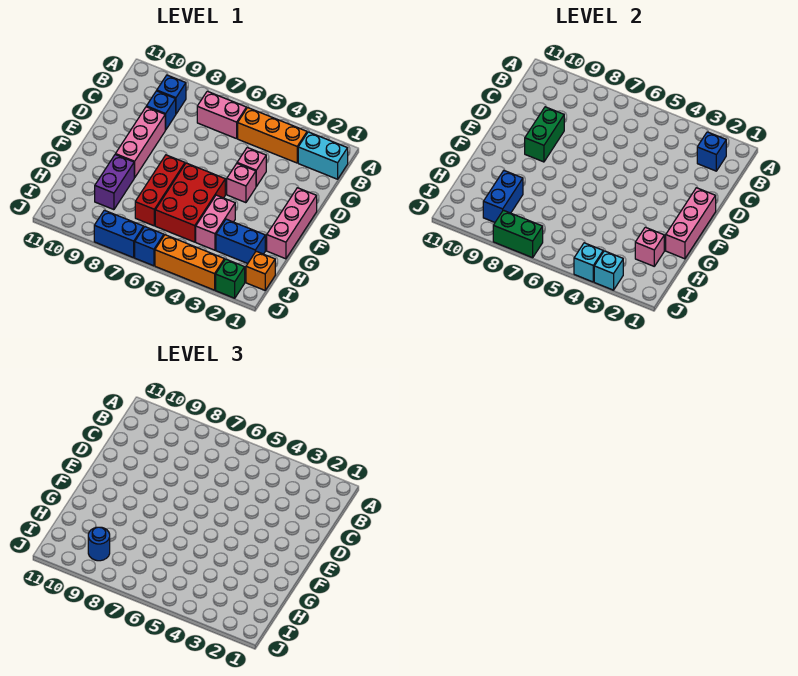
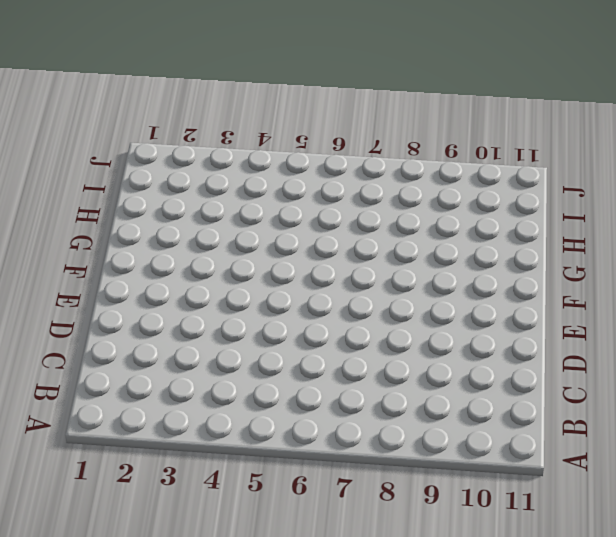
none -> cyan 1x2 brick [298,132,348,179]
none -> orange 1x3 brick [238,108,307,163]
none -> pink 1x2 brick [197,91,246,139]

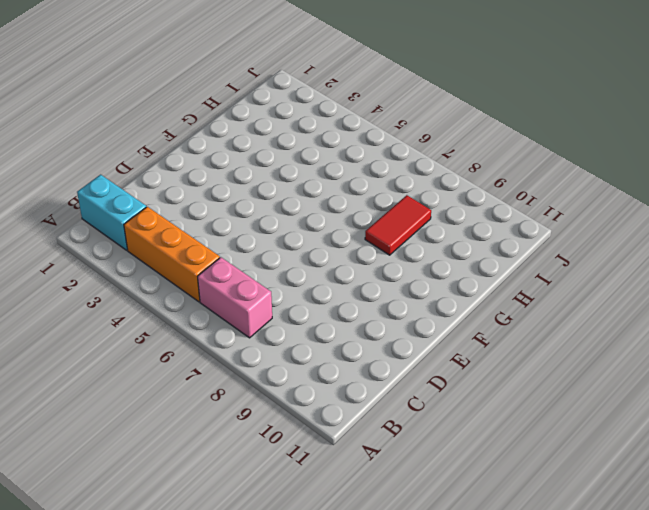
red 1x2 tile [365,195,431,255] -> none
none -> blue 1x1 brick [157,75,186,114]
none -> blue 1x1 brick [146,91,176,130]
none -> pink 1x1 brick [237,148,266,186]

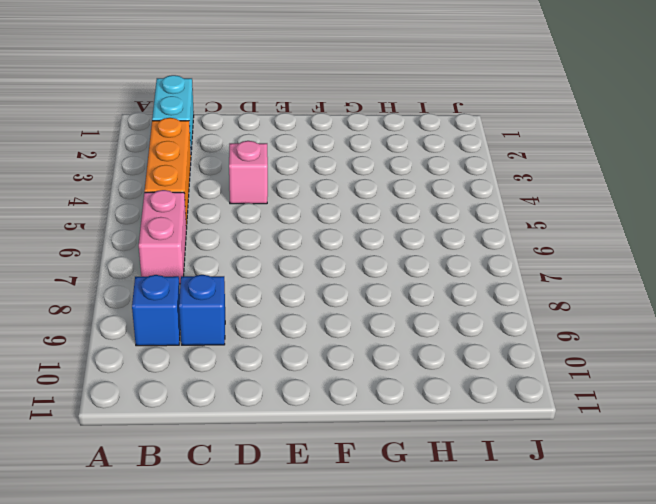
none -> pink 1x3 brick [115,107,165,178]
none -> pink 1x3 brick [267,188,317,259]
none -> pink 1x1 brick [227,164,256,203]

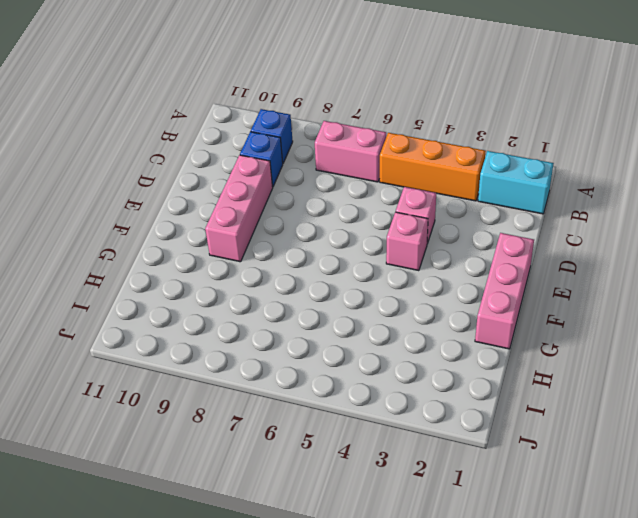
none -> red 2x3 brick [155,163,225,242]
none -> red 1x3 brick [135,155,185,226]
none -> pink 1x2 brick [196,195,235,250]

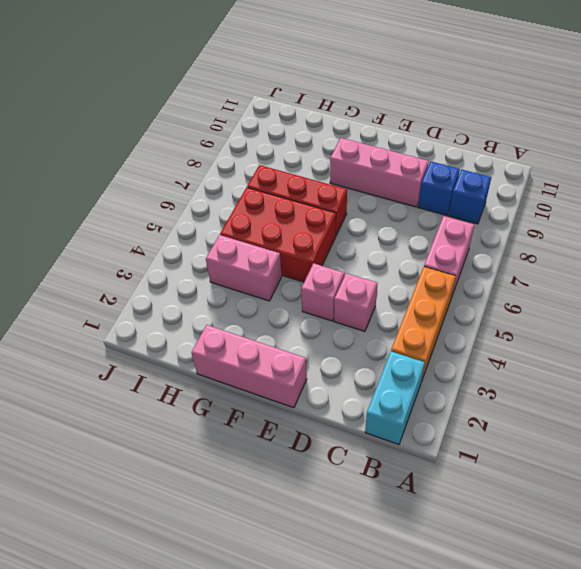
none -> purple 1x2 brick [95,155,134,210]
none -> blue 1x2 brick [216,219,265,263]
none -> orange 1x1 brick [246,251,275,290]

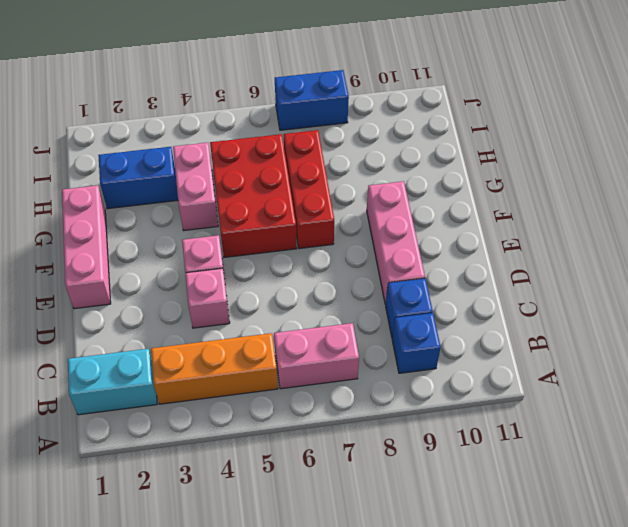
none -> purple 1x2 brick [95,155,134,210]
none -> orange 1x1 brick [246,251,275,290]
none -> green 1x1 brick [216,259,245,298]

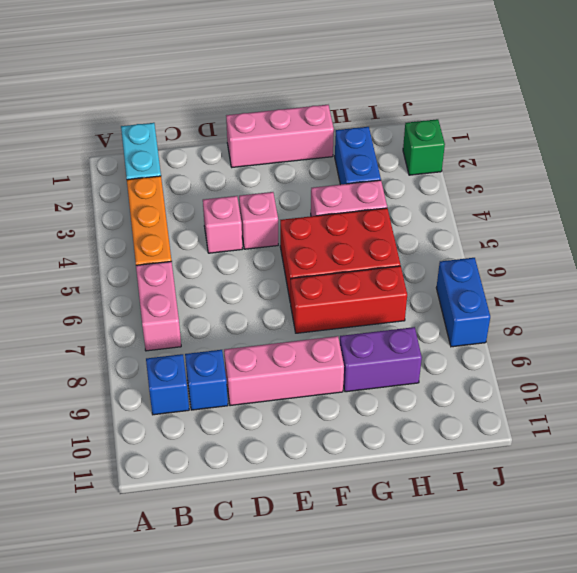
none -> orange 1x1 brick [246,251,275,290]
none -> orange 1x3 brick [155,235,224,290]
none -> blue 1x1 brick [135,227,164,266]

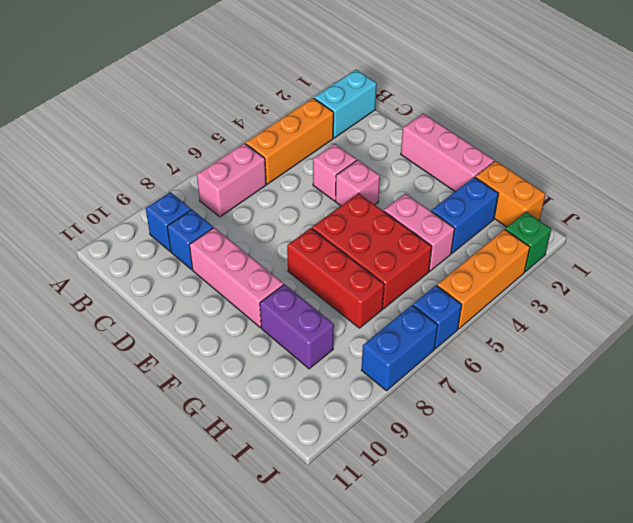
orange 1x2 brick [475,161,546,227] -> orange 1x1 brick [246,251,275,290]
none -> blue 1x1 brick [697,132,726,171]
none -> green 1x2 brick [525,107,564,162]
none -> pink 1x3 brick [666,188,716,259]

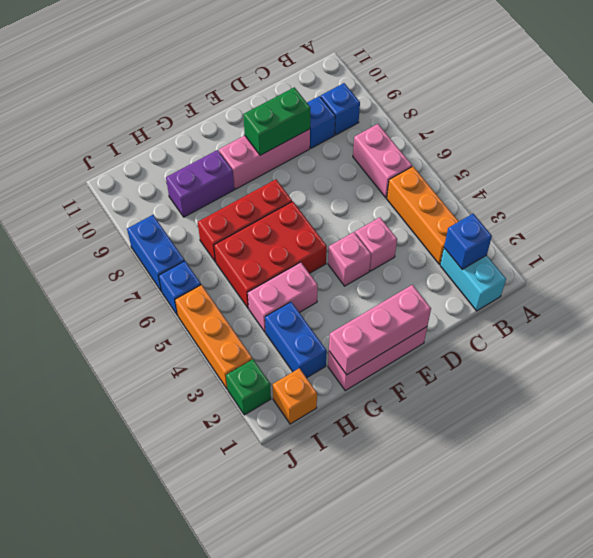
none -> pink 1x1 brick [635,227,664,266]
none -> blue 1x2 brick [483,171,523,222]
none -> cyan 1x1 brick [594,251,623,290]

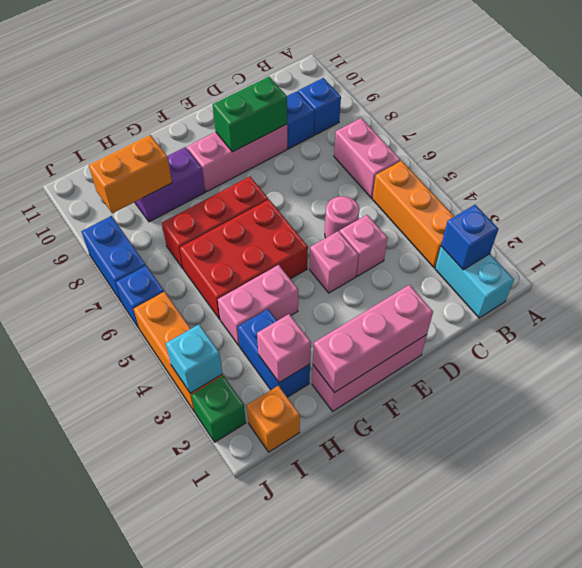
pink 1x1 round brick [325,196,359,238] -> none
orange 1x2 brick [89,135,172,213] -> blue 1x2 brick [483,171,523,222]
none -> cyan 1x1 brick [574,243,603,282]
none -> green 1x2 brick [493,210,543,258]
none -> blue 1x1 round brick [88,527,110,561]

